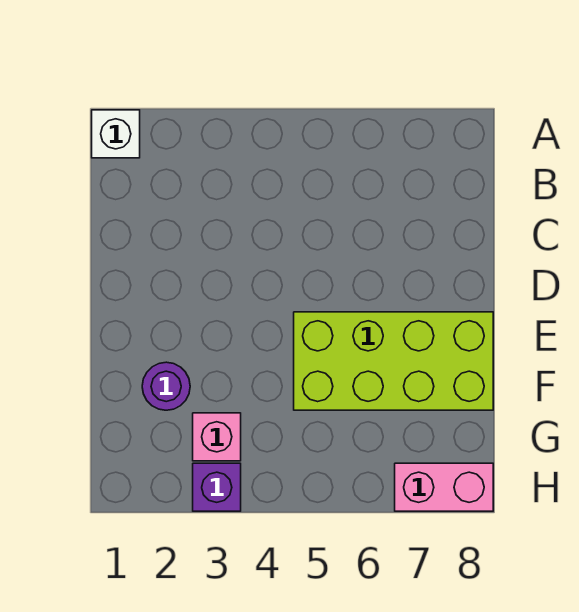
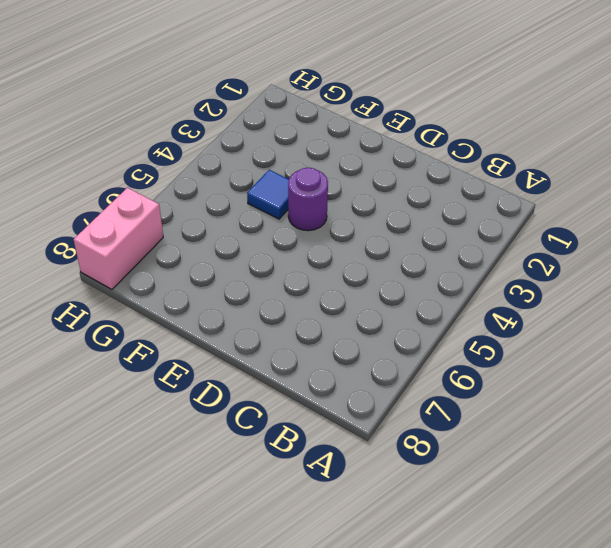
purple 1x1 round brick [288,168,328,231] -> purple 1x1 round brick moved to [142,362,190,410]
blue 1x1 tile [247,170,289,219] -> none
none -> white 1x1 brick [92,110,140,158]
none -> lime 2x4 brick [294,312,493,410]

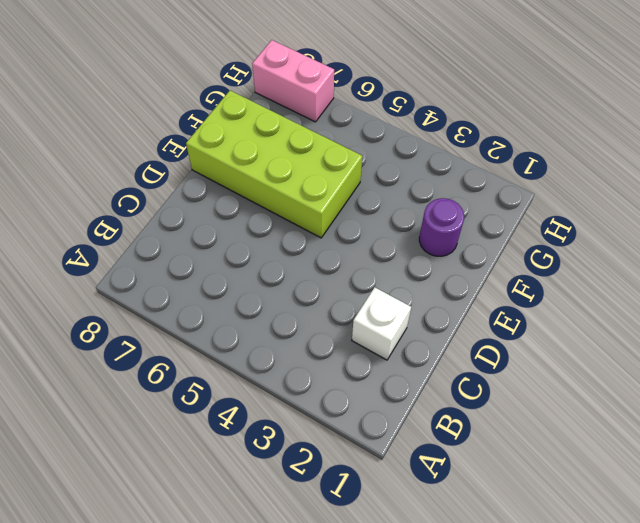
white 1x1 brick [352,287,411,360] -> white 1x1 brick moved to [92,110,140,158]
none -> pink 1x1 brick [193,413,241,461]
none -> purple 1x1 brick [193,463,241,511]

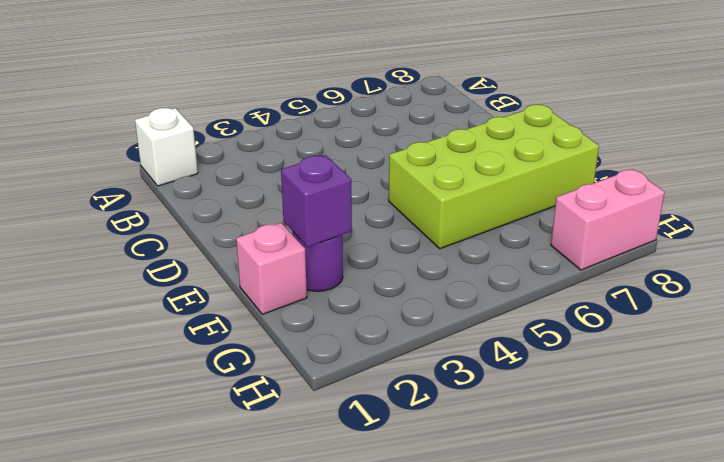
pink 1x1 brick [236,223,307,314] -> pink 1x1 brick moved to [193,413,241,461]
purple 1x1 brick [281,155,352,247] -> purple 1x1 brick moved to [193,463,241,511]

